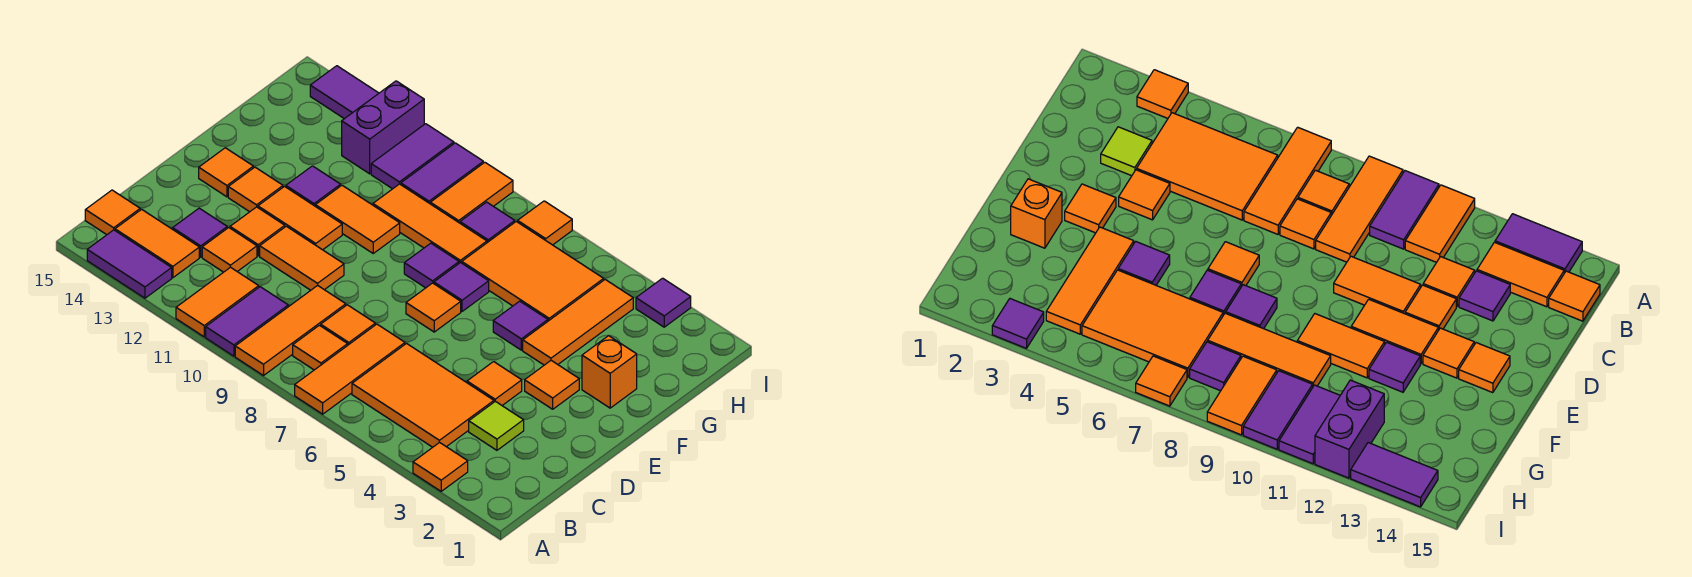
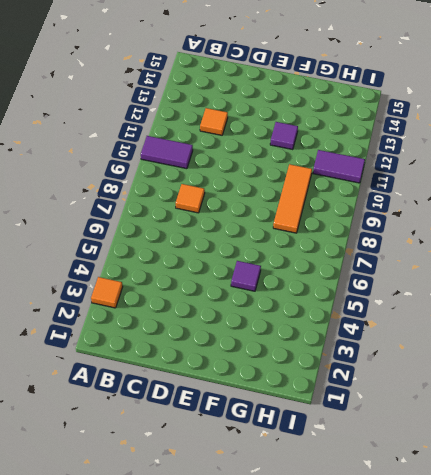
none -> orange 1x3 tile [295,324,405,414]
none -> orange 1x3 tile [235,285,346,376]
none -> orange 1x2 tile [176,267,259,337]
none -> purple 1x2 tile [87,230,172,298]

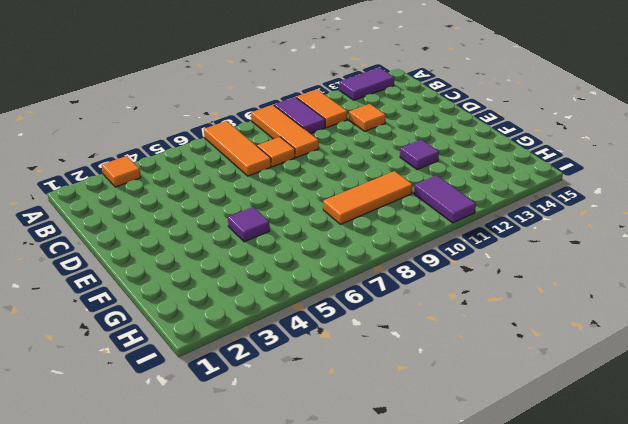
none -> orange 2x3 tile [352,344,494,447]
none -> orange 1x1 tile [293,325,348,370]
none -> orange 1x2 tile [115,209,199,278]
none -> orange 1x1 tile [85,190,140,235]

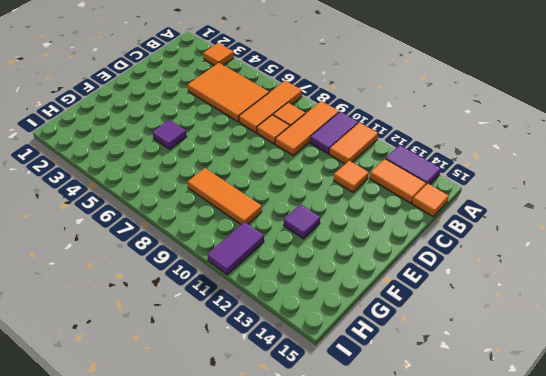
none -> lime 1x1 tile [469,401,524,450]
none -> purple 1x1 tile [173,208,227,257]
none -> orange 1x1 tile [467,362,522,405]
none -> orange 1x2 tile [260,226,344,290]

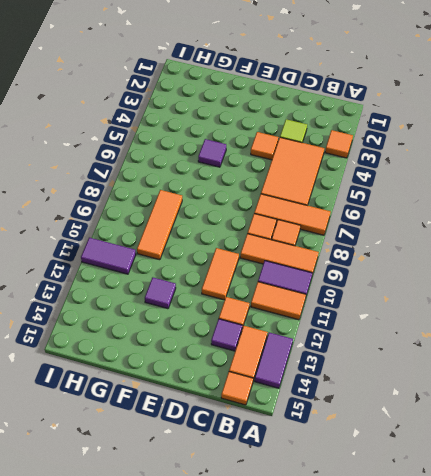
none -> orange 1x1 tile [230,207,285,256]
none -> orange 1x1 tile [525,361,579,409]
none -> orange 1x1 tile [406,283,461,332]
none -> orange 1x2 tile [258,187,342,250]

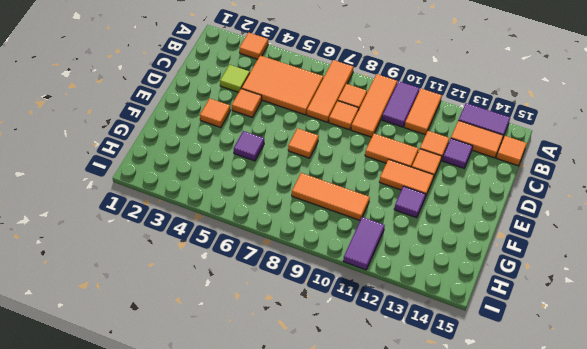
none -> orange 1x1 tile [228,167,283,212]
none -> orange 1x1 tile [199,148,253,197]
none -> orange 1x1 brick [582,336,637,408]
none -> orange 1x3 tile [523,280,633,365]

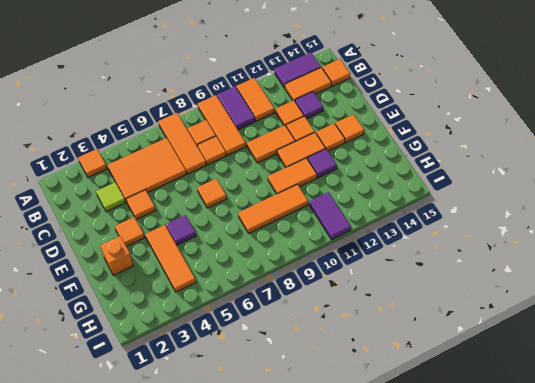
none -> purple 1x1 tile [434,262,489,311]
none -> purple 1x1 tile [404,243,459,288]
none -> orange 2x3 tile [462,222,604,321]
none -> purple 1x1 tile [460,202,515,243]

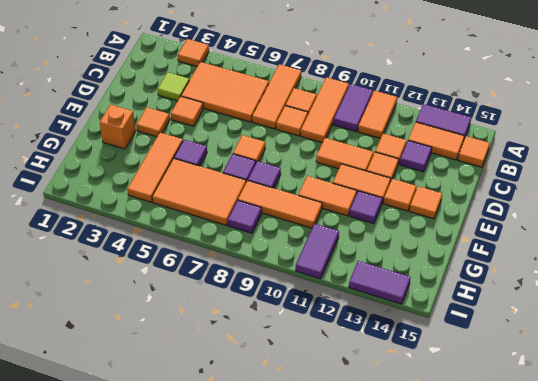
none -> orange 1x2 tile [430,162,513,223]
none -> purple 1x2 tile [401,143,483,203]
none -> purple 1x2 brick [342,81,424,174]
none -> purple 1x1 tile [636,278,691,327]

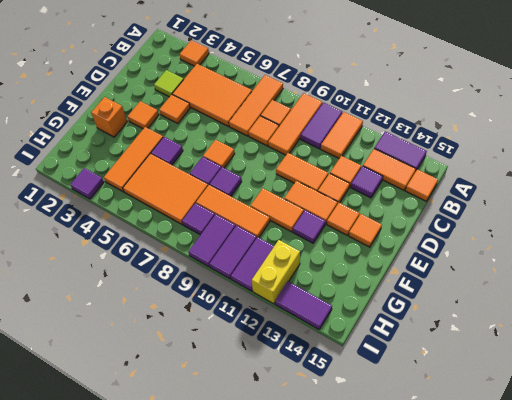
purple 1x2 tile [188,214,236,267] -> orange 1x2 tile [430,162,513,223]
yellow 1x2 brick [252,240,300,304] -> purple 1x2 brick [342,81,424,174]
none -> orange 1x1 tile [518,201,572,245]

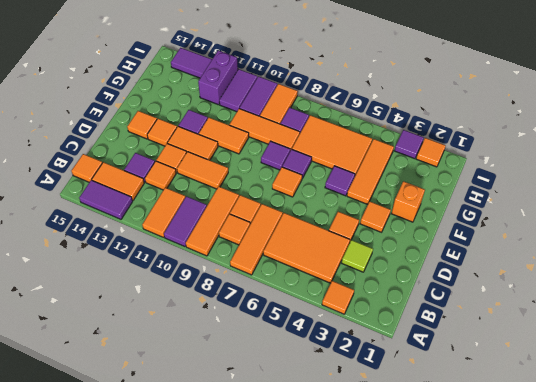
orange 1x1 tile [416,138,446,167] -> orange 1x1 tile moved to [518,201,572,245]

